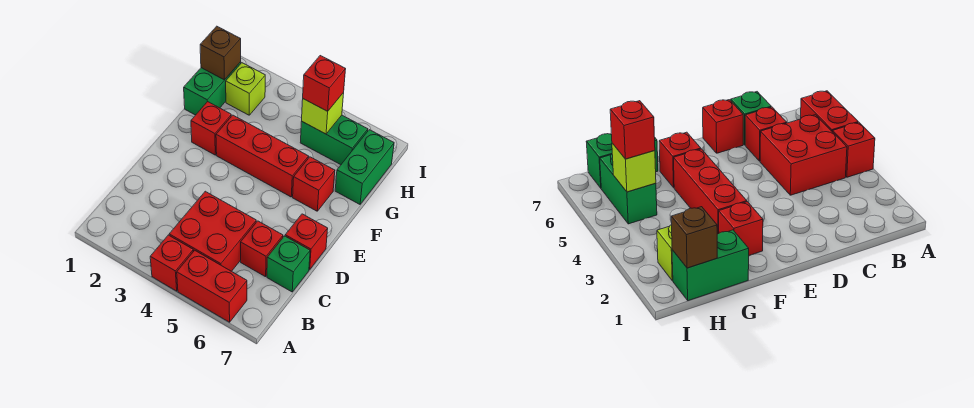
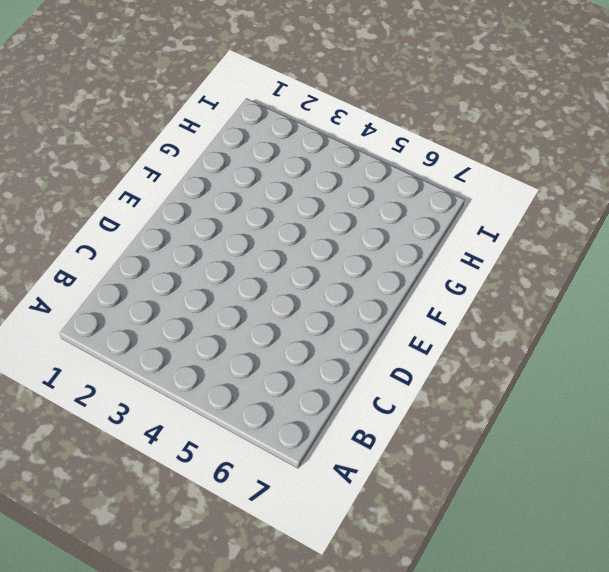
none -> red 1x1 brick [150,235,193,291]
none -> red 1x2 brick [177,250,247,322]
none -> red 2x2 brick [169,191,256,271]

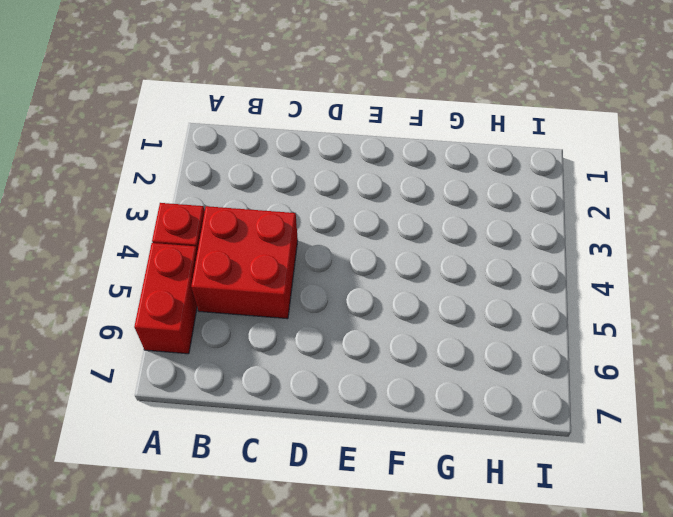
none -> red 1x1 brick [241,221,283,277]
none -> green 1x1 brick [267,236,310,292]
none -> red 1x1 brick [285,214,328,269]

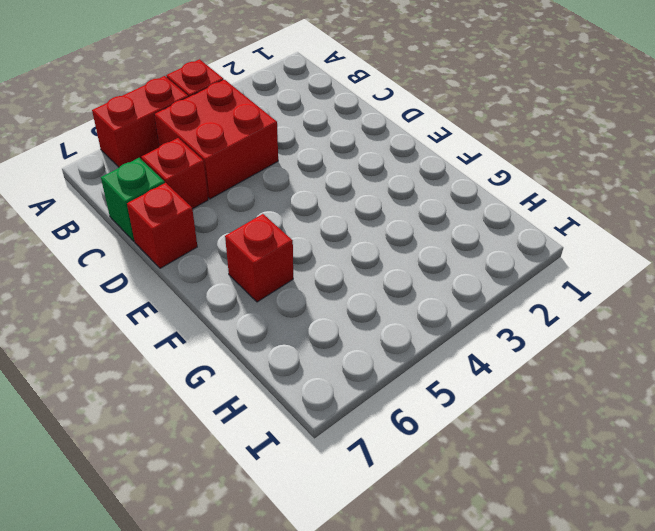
none -> red 1x1 brick [191,102,231,155]
none -> red 1x3 brick [216,115,309,197]
none -> green 1x2 brick [184,62,241,115]

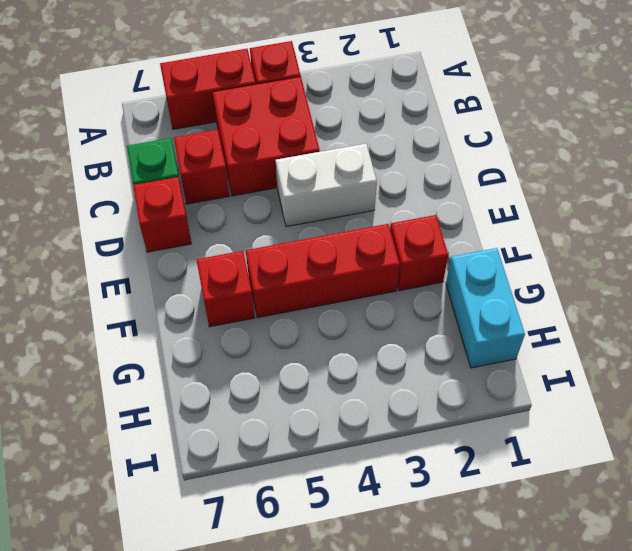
white 1x2 brick [276,144,377,227] -> none
cyan 1x2 brick [446,248,525,368] -> green 1x2 brick [184,62,241,115]
none -> green 1x2 brick [335,130,394,204]
none -> lime 1x1 brick [226,63,265,115]
none -> green 1x2 brick [300,115,368,165]

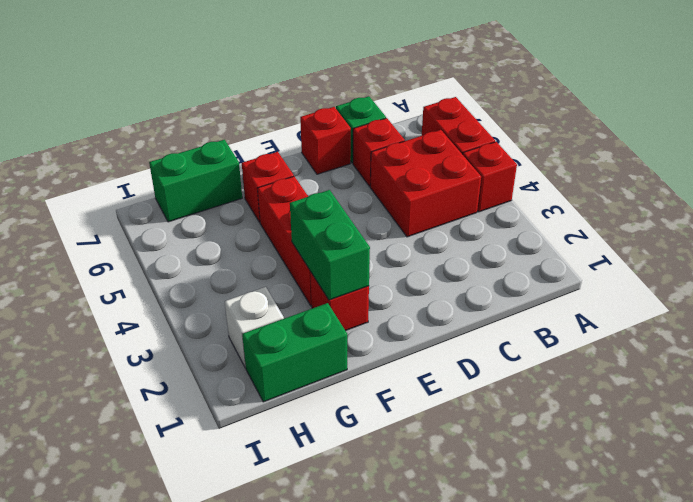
green 1x2 brick [290,190,370,300] -> green 1x2 brick moved to [300,115,368,165]
white 1x1 brick [225,287,284,368] -> lime 1x1 brick [226,63,265,115]
none -> brown 1x1 brick [200,26,241,80]
none -> lime 1x1 brick [302,92,344,134]
none -> red 1x1 brick [303,56,346,111]

